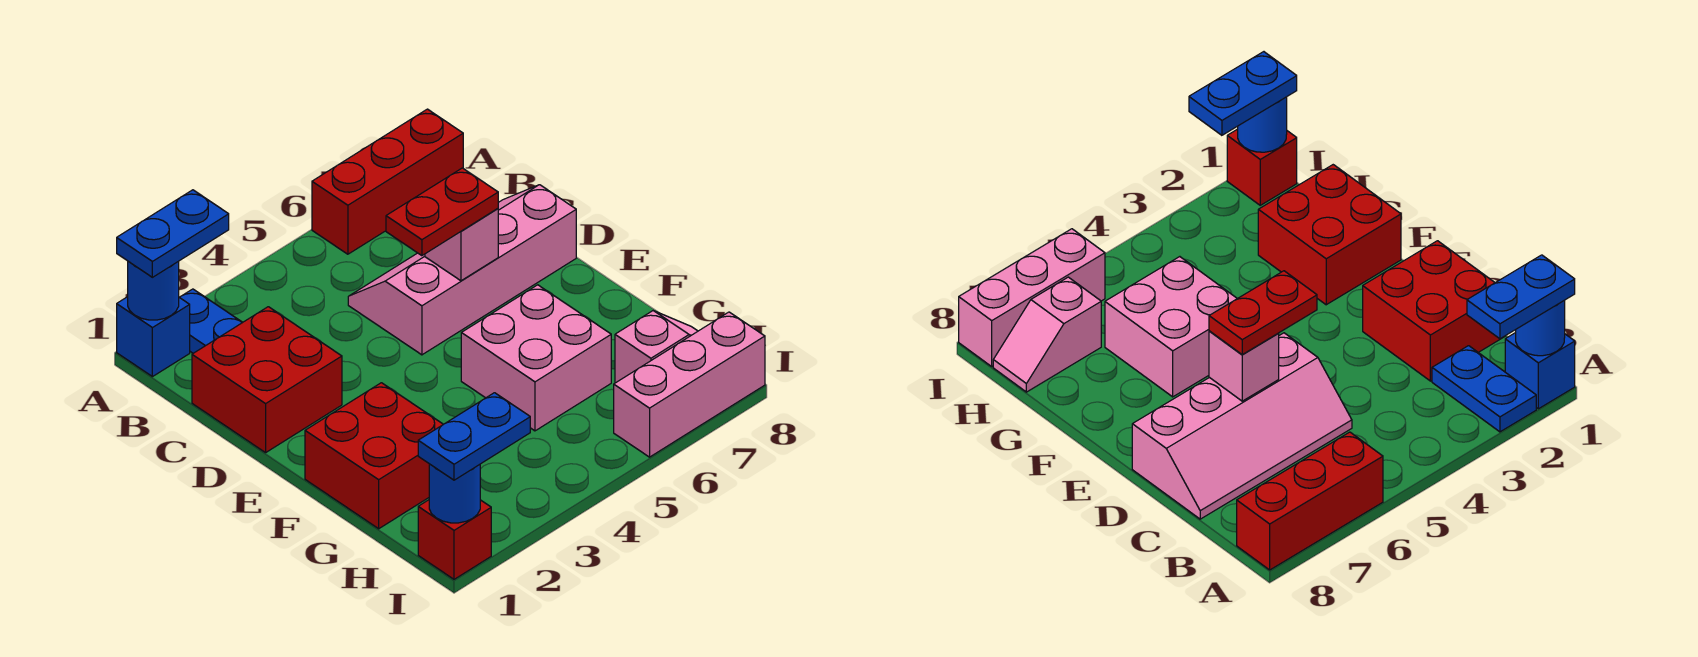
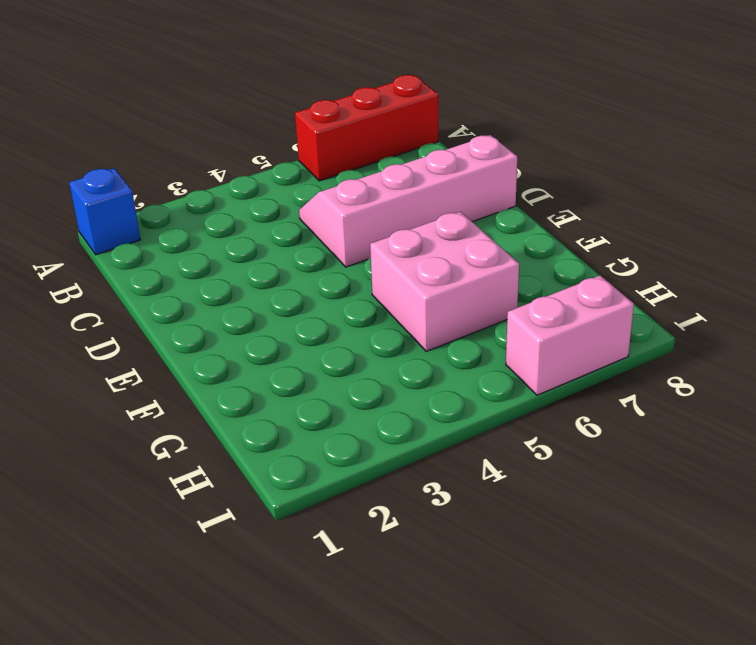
pink 1x2 brick [506,276,634,395] -> pink 1x3 brick [614,312,765,457]
none -> blue 1x2 plate [180,289,242,353]
none -> red 2x2 brick [192,307,342,453]
none -> red 2x2 brick [305,383,443,529]

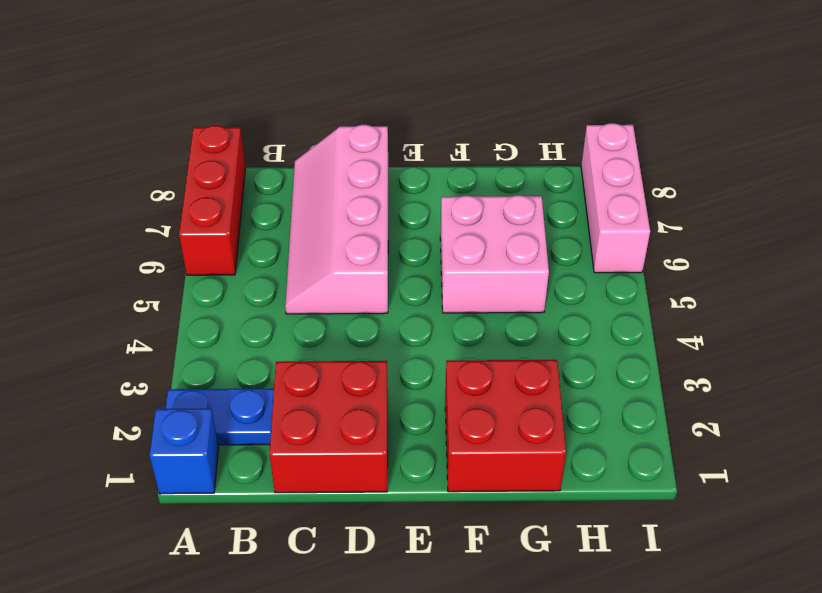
none -> pink 1x2 slope [615,311,698,383]
none -> red 1x1 brick [418,500,491,579]
none -> blue 1x1 round brick [128,261,179,320]

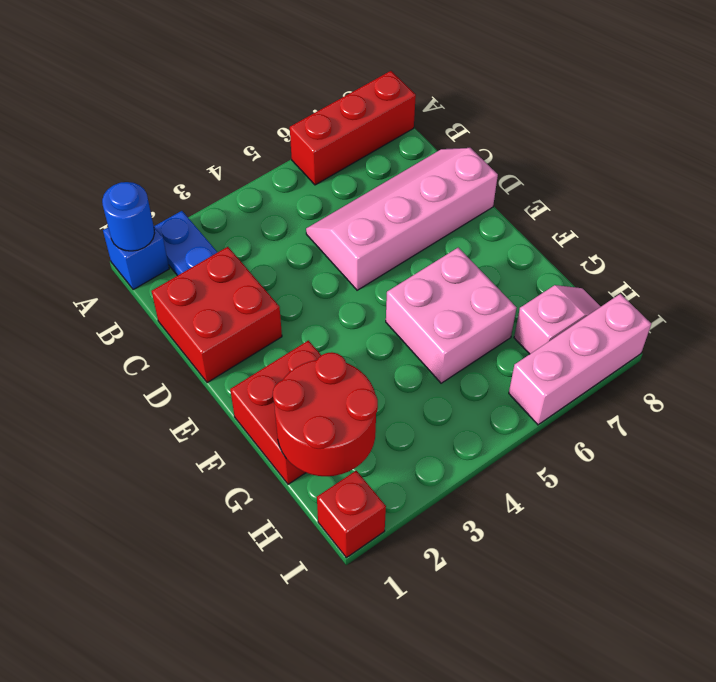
red 2x2 round brick [273,352,378,476] -> none
none -> pink 1x1 brick [425,209,498,281]
none -> blue 1x1 round brick [429,464,480,523]
none -> blue 1x2 plate [117,190,229,277]

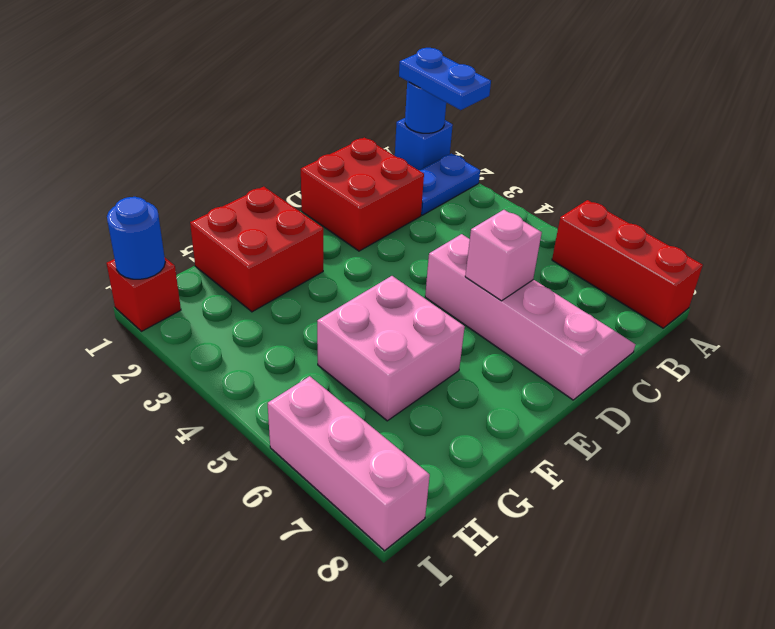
none -> pink 1x2 slope [615,311,698,383]
none -> red 1x2 plate [386,168,498,256]
none -> blue 1x2 plate [418,393,530,480]

